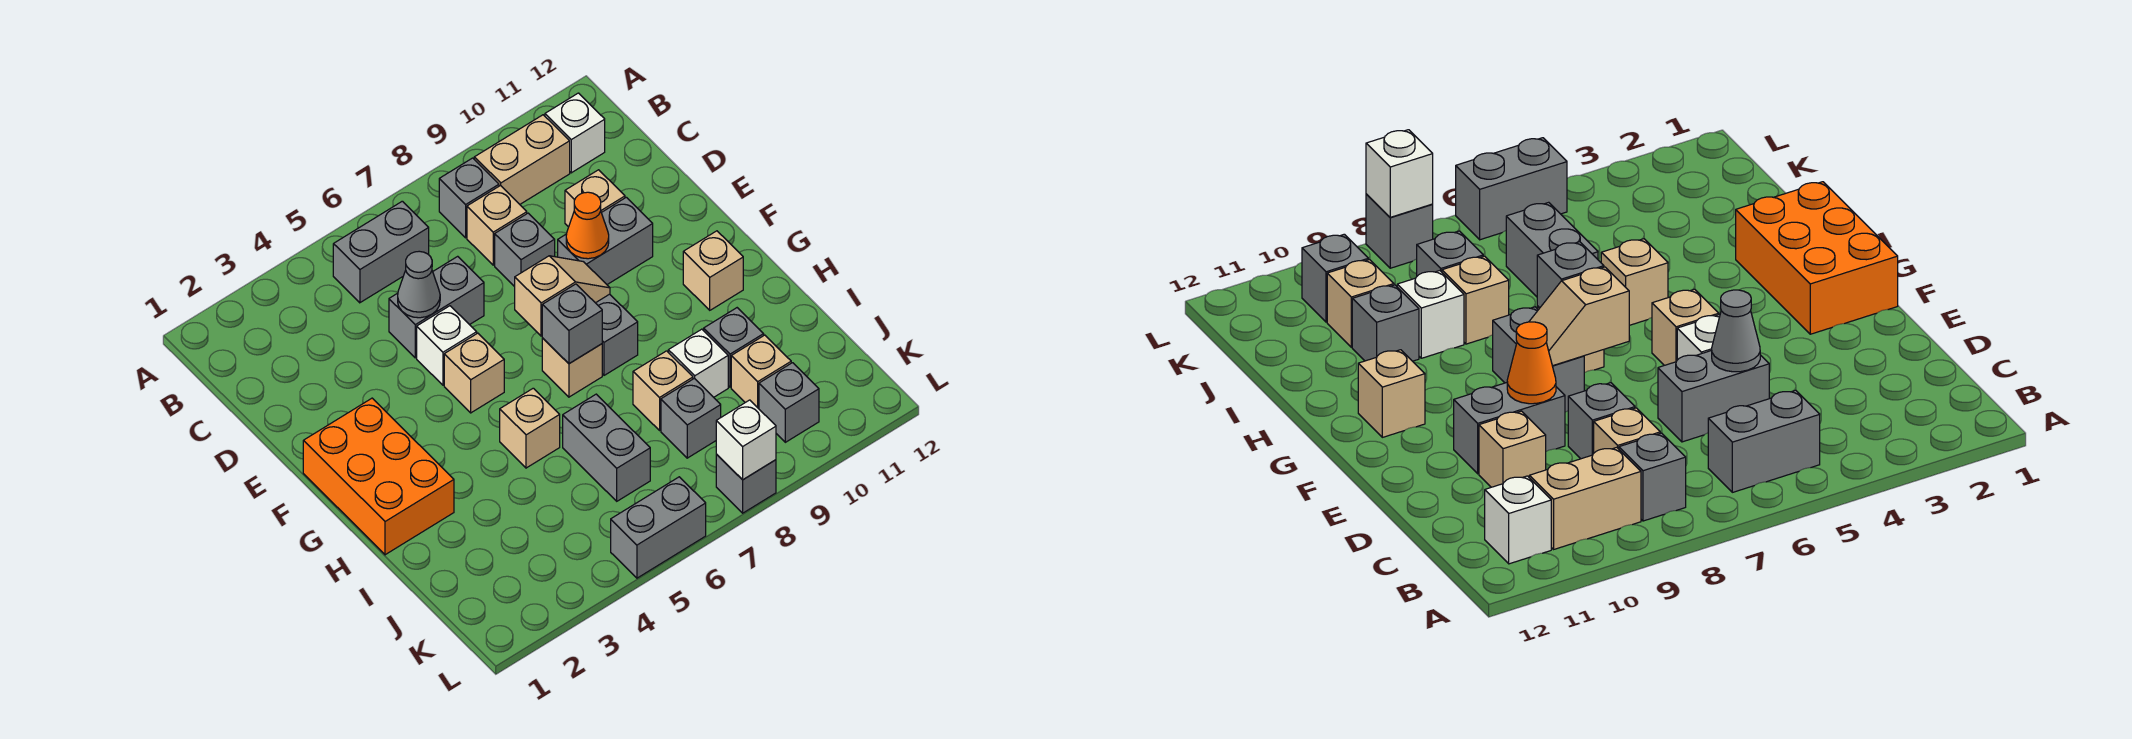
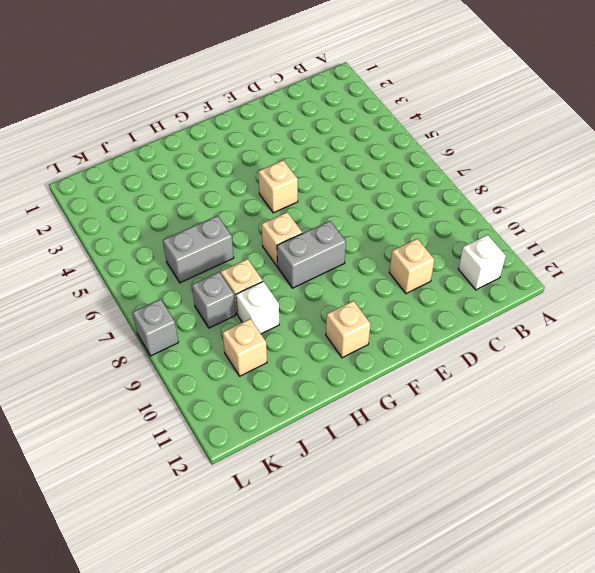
none -> grey 1x2 brick [333,201,429,303]
none -> grey 1x1 brick [439,158,499,238]
none -> tan 1x2 brick [474,115,570,204]
none -> tan 1x1 brick [467,185,527,265]

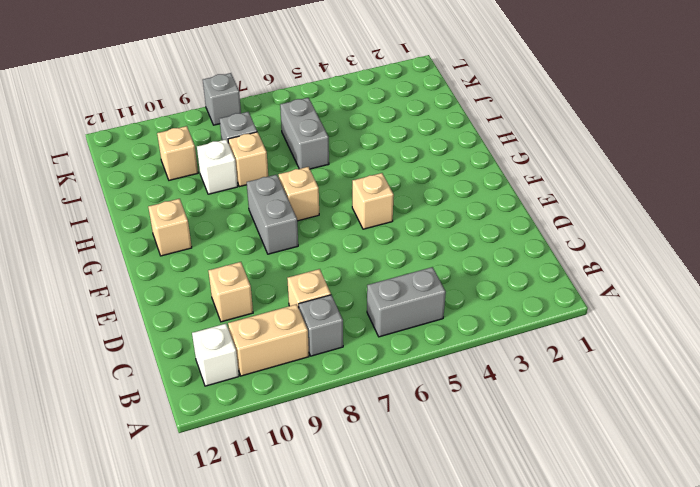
none -> grey 1x2 brick [389,256,484,358]
none -> grey 1x1 brick [495,213,555,287]
none -> white 1x1 brick [417,306,477,385]
none -> grey 1x2 brick [558,197,653,284]

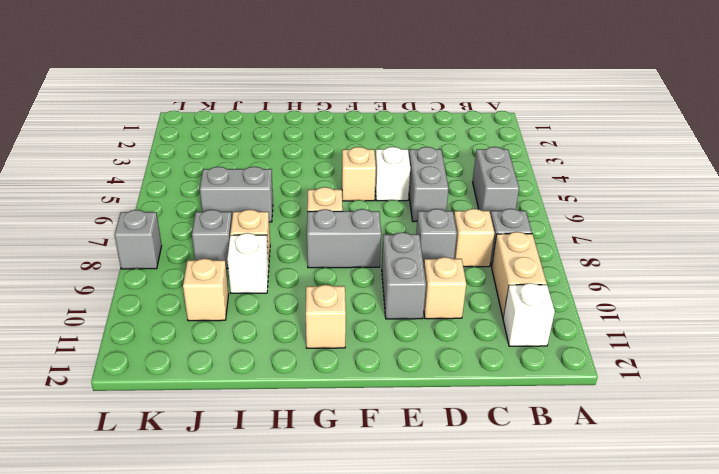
none -> orange 2x3 brick [303,398,454,555]
none -> tan 1x1 brick [500,388,560,468]
none -> grey 1x1 brick [704,308,764,387]
none -> grey 1x1 brick [759,363,819,442]

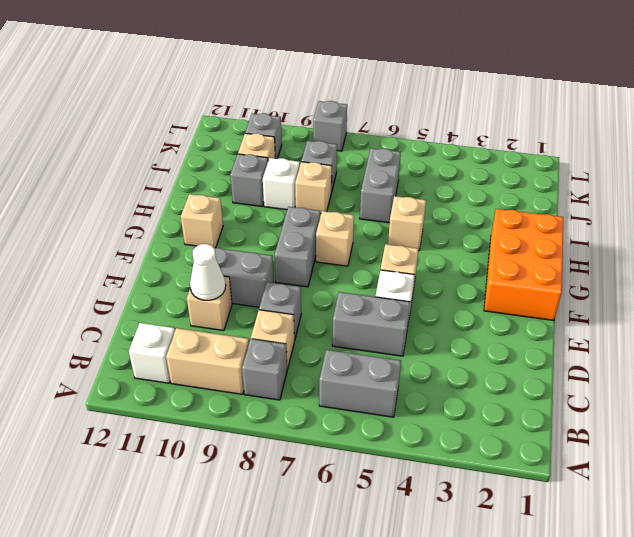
white 1x1 cone [190,244,226,300] -> none
none -> grey 1x2 brick [611,477,706,578]
none -> grey 1x1 cone [398,251,440,318]
none -> orange 1x1 cone [566,192,609,259]
none -> tan 1x2 slope [515,256,610,336]

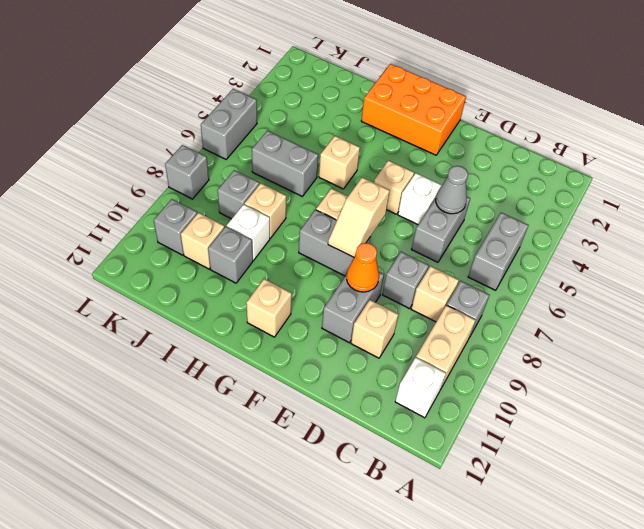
none -> grey 1x1 brick [542,284,602,364]
none -> white 1x1 brick [716,400,776,480]

